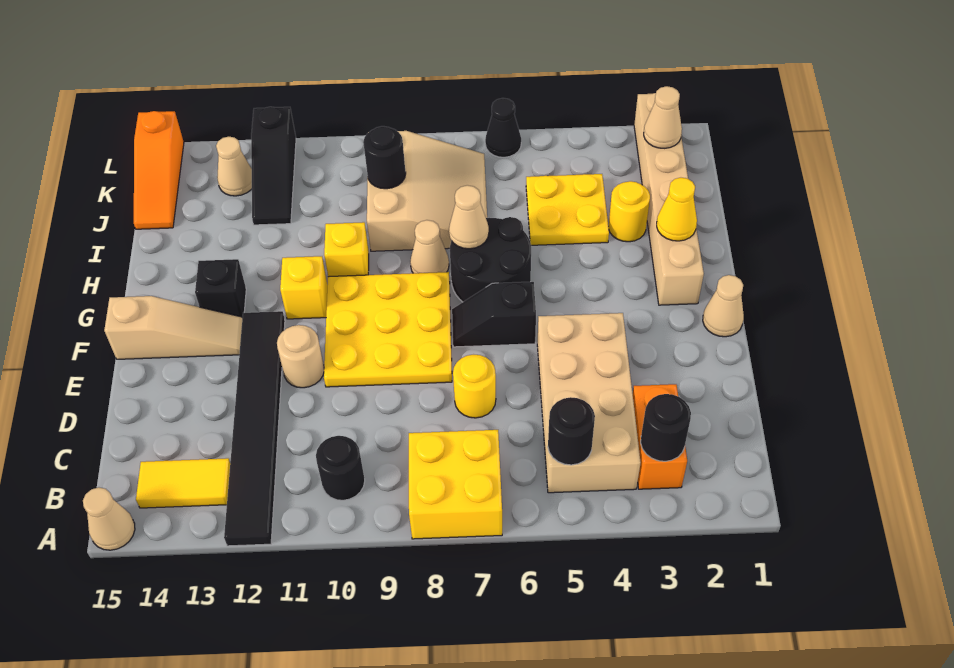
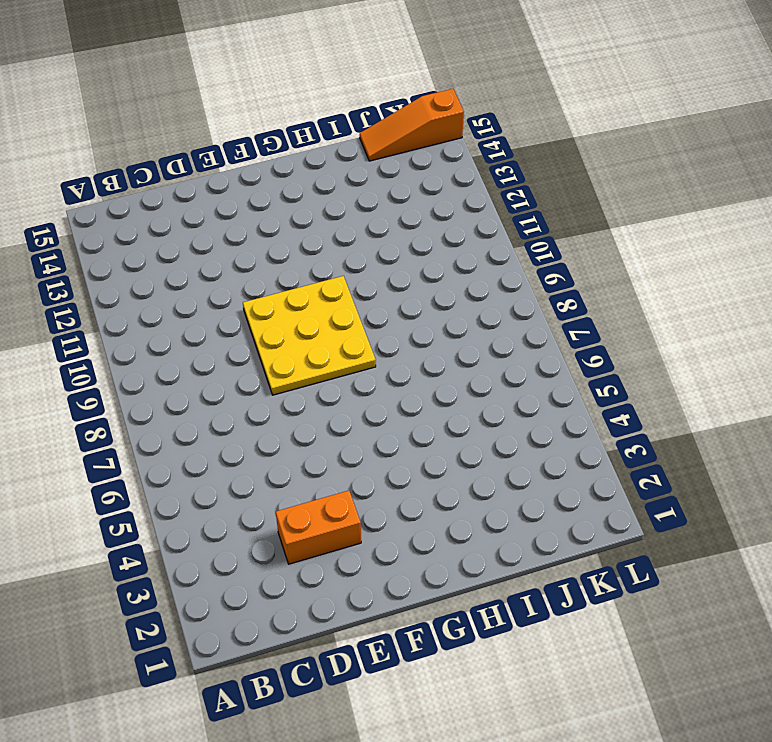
orange 1x2 brick [276,491,361,564] -> orange 1x2 brick moved to [633,384,687,489]
none -> yellow 2x2 brick [409,430,502,539]
none -> black 1x6 tile [224,311,285,546]
none -> tan 1x1 cone [83,487,135,550]
none -> tan 2x4 brick [537,313,641,493]

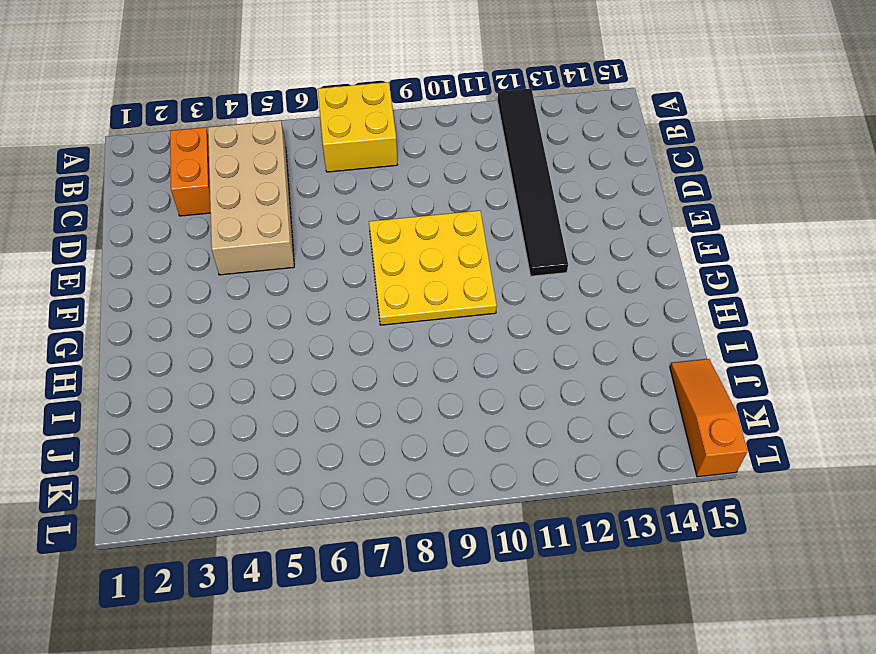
none -> tan 1x1 cone [83,487,135,550]
none -> black 1x1 round brick [316,436,365,500]
none -> yellow 1x2 tile [136,458,230,508]
none -> yellow 1x1 round brick [453,355,496,418]

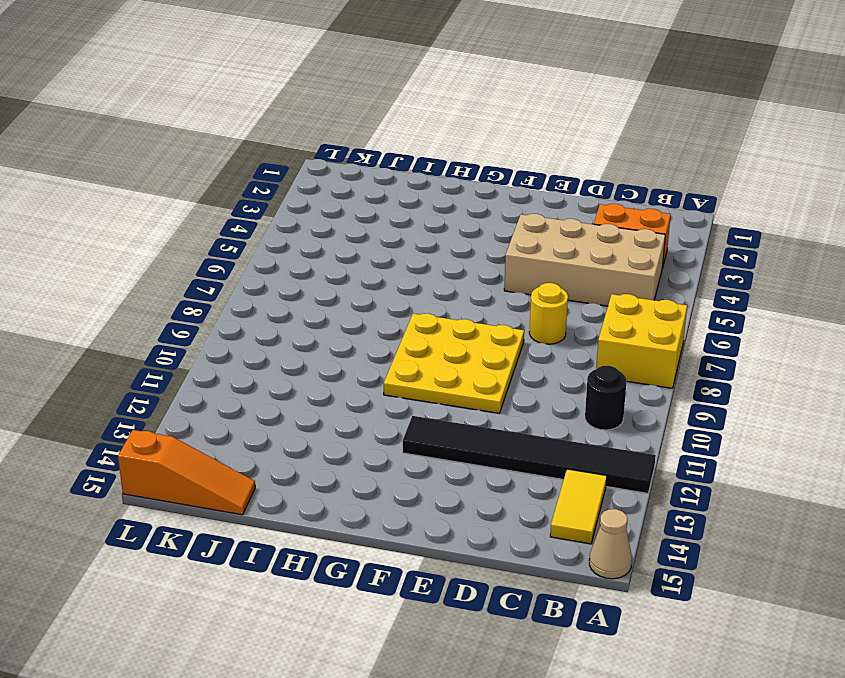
none -> tan 1x1 round brick [277,325,324,388]
none -> tan 1x1 cone [703,275,744,337]
none -> black 1x2 slope [452,282,536,347]
none -> tan 1x3 slope [104,296,242,359]

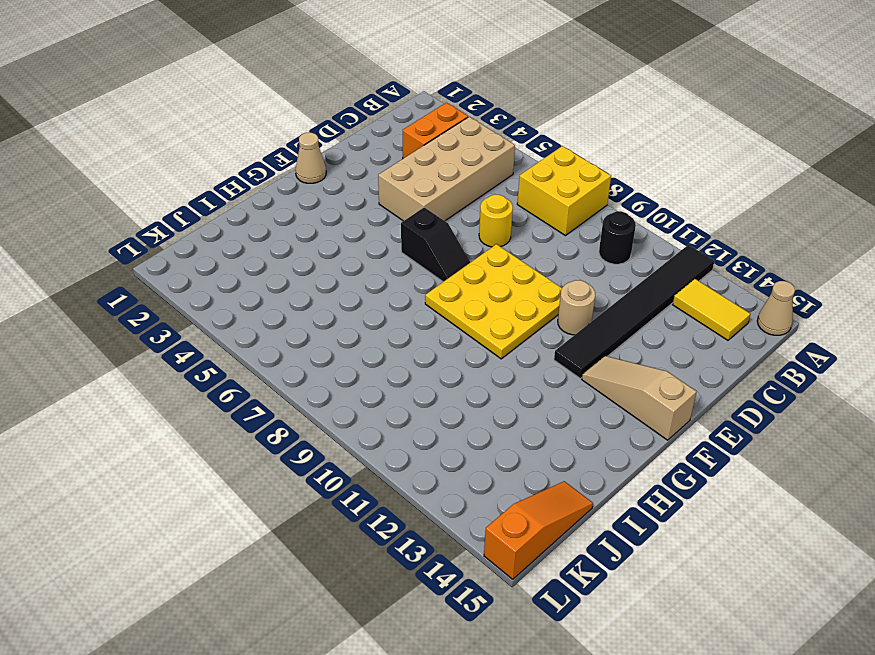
none -> tan 1x6 brick [634,93,704,305]
none -> black 2x2 round brick [450,217,531,302]
none -> yellow 1x1 brick [280,256,327,319]
none -> black 1x1 brick [195,259,246,318]

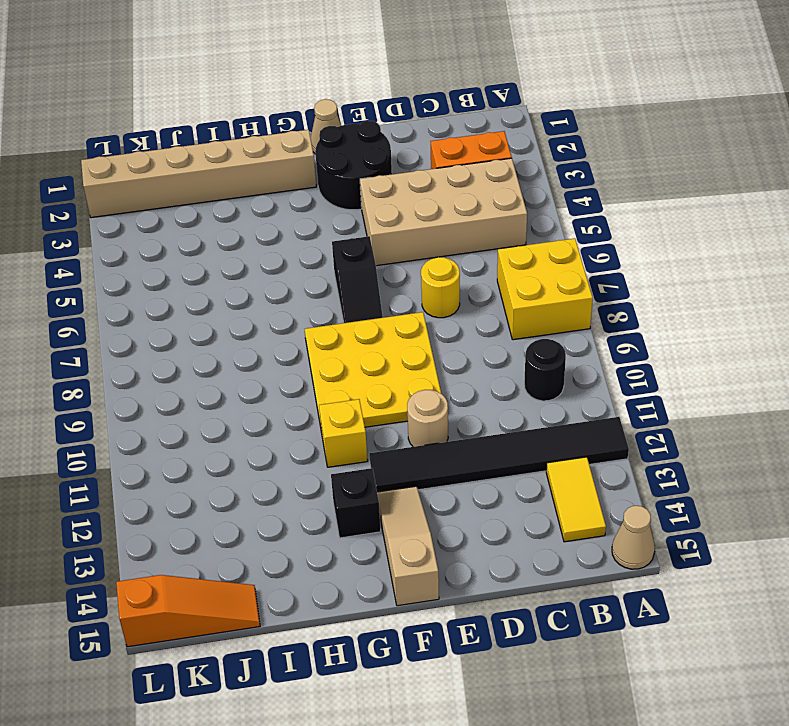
black 2x2 round brick [315,121,392,210] -> black 2x2 round brick moved to [450,217,531,302]
none -> tan 1x1 cone [410,220,449,273]
none -> yellow 1x1 brick [324,222,369,277]
none -> yellow 1x1 round brick [608,181,650,242]
none -> yellow 2x2 plate [526,174,609,245]

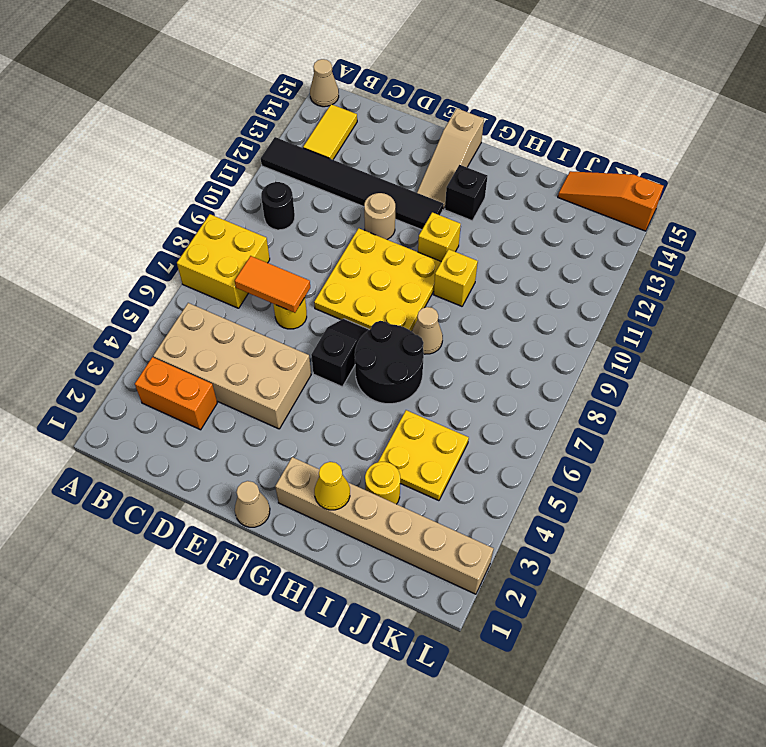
orange 1x2 tile [235,256,310,313] -> none
none -> tan 3x3 slope [367,131,487,251]
none -> black 1x3 slope [251,107,296,225]
none -> tan 1x1 cone [216,137,252,196]
none -> black 1x1 cone [485,98,521,157]

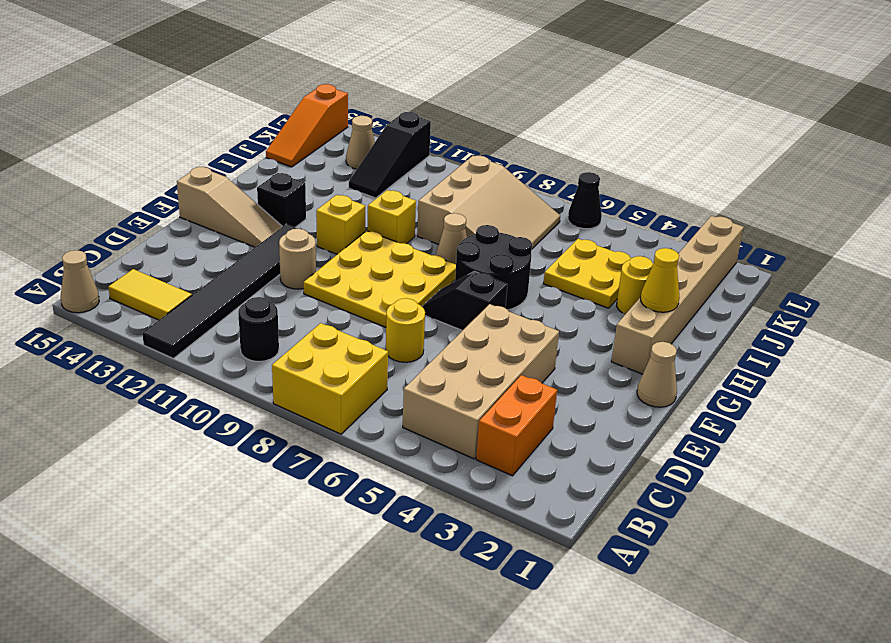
none -> black 1x1 round brick [641,394,691,461]
none -> black 1x1 round brick [548,397,595,465]
none -> tan 1x1 cone [449,185,489,249]
none -> black 1x1 round brick [363,126,406,189]

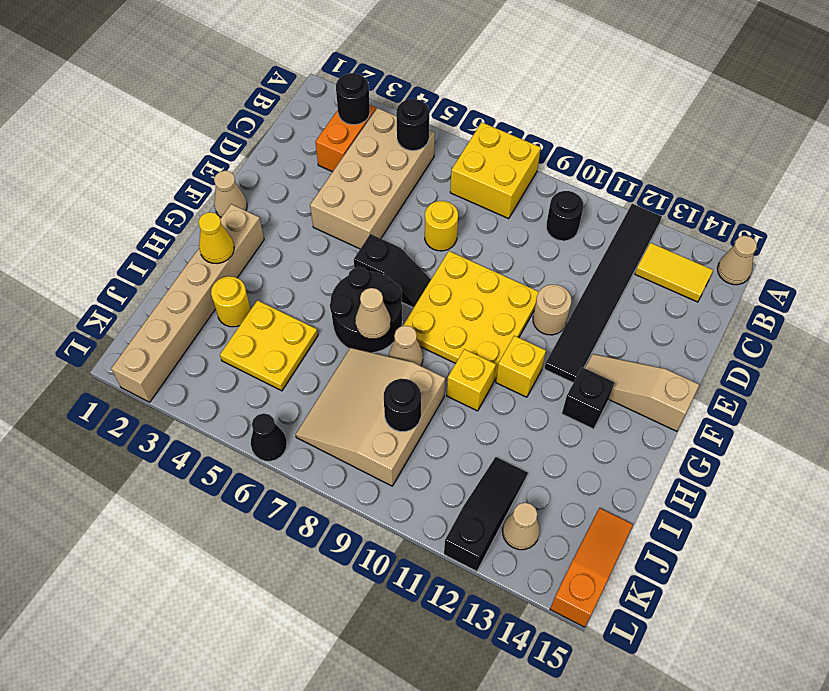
none -> tan 1x1 cone [644,86,682,148]

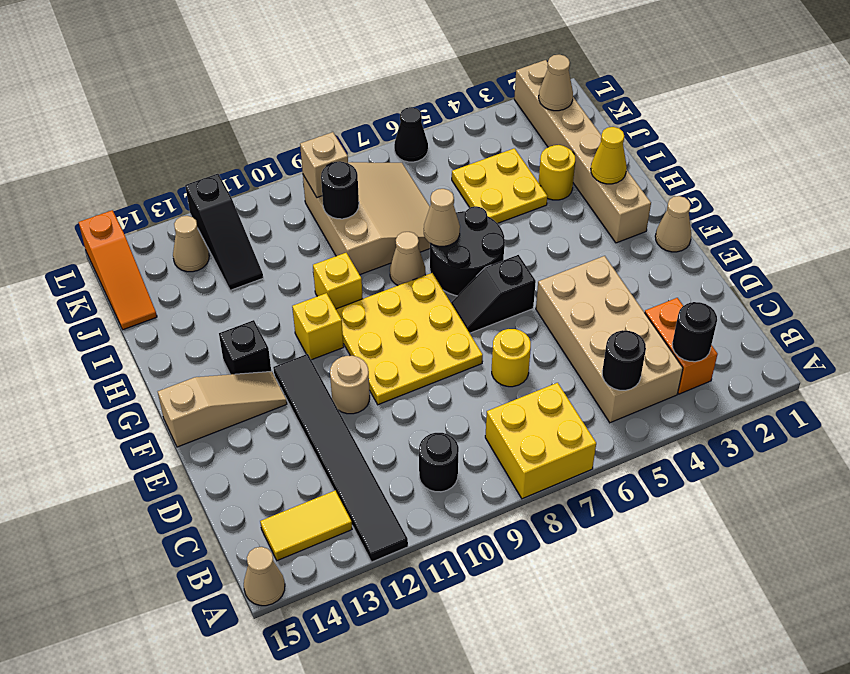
tan 1x1 brick [300,132,348,197] -> none

